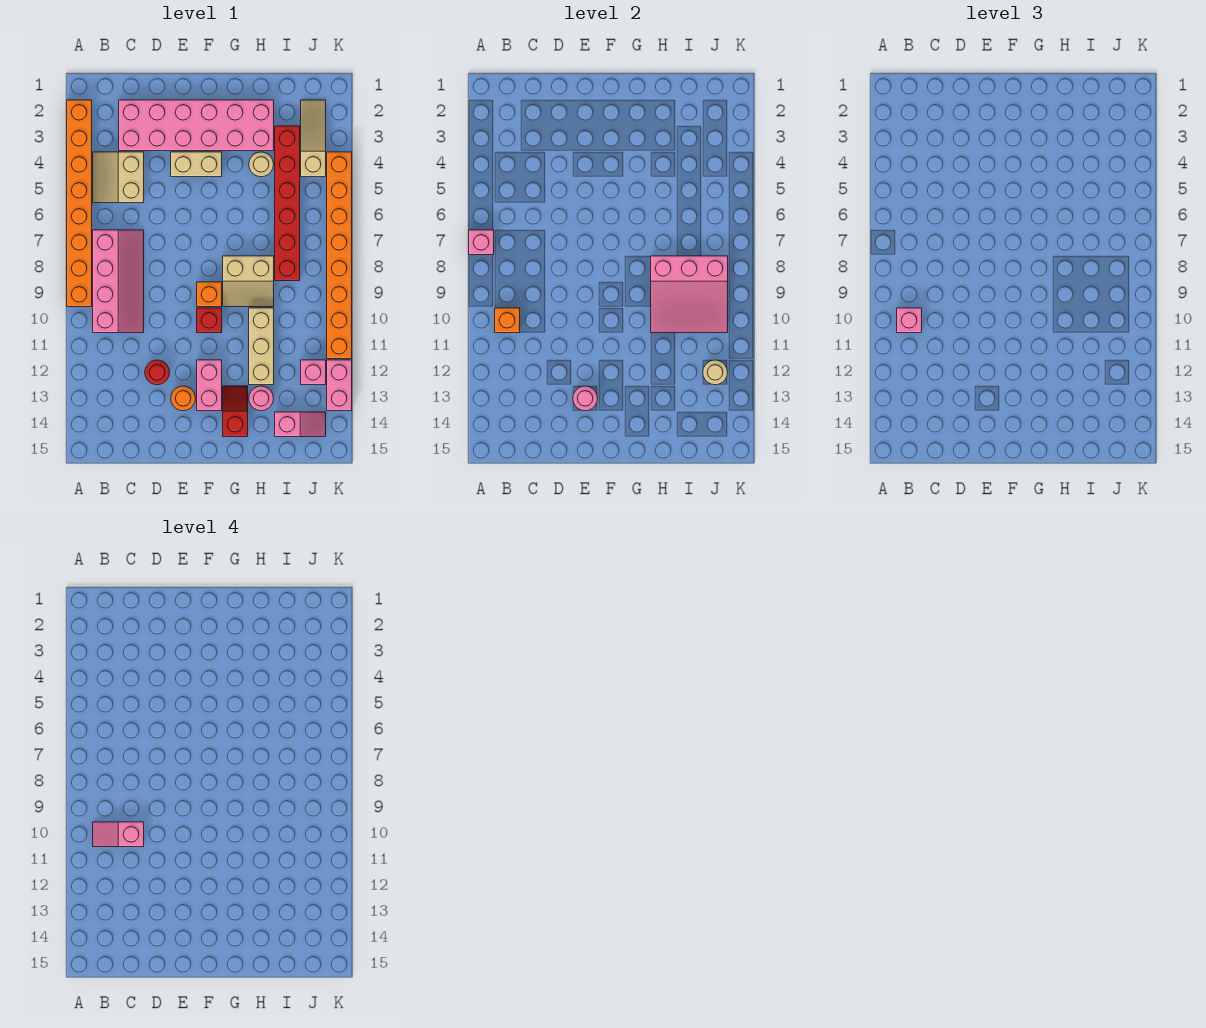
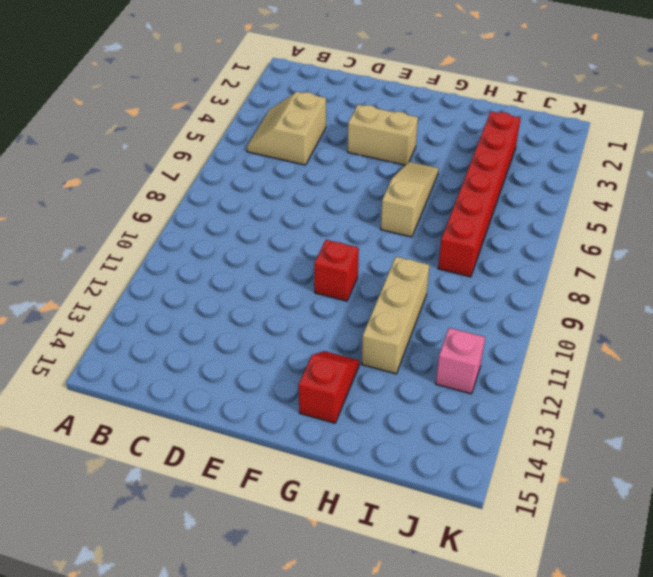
tan 1x3 slope [381,162,439,237] -> tan 1x3 slope moved to [301,100,326,177]
none -> orange 1x8 brick [67,100,92,307]
none -> pink 2x4 slope [93,230,144,333]
none -> pink 2x6 brick [119,100,274,151]

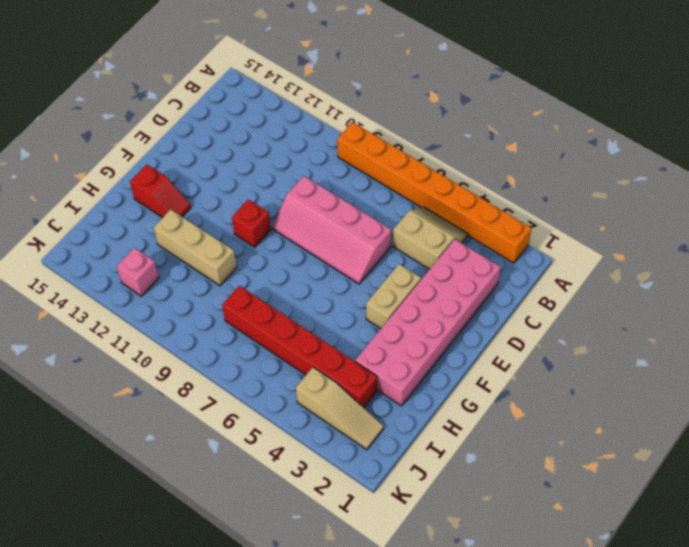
pink 2x4 slope [272,176,391,284] -> pink 2x4 slope moved to [93,230,144,333]
none -> red 1x1 round brick [145,360,170,385]
none -> orange 1x1 round brick [171,386,196,411]
none -> orange 1x1 brick [197,282,222,307]

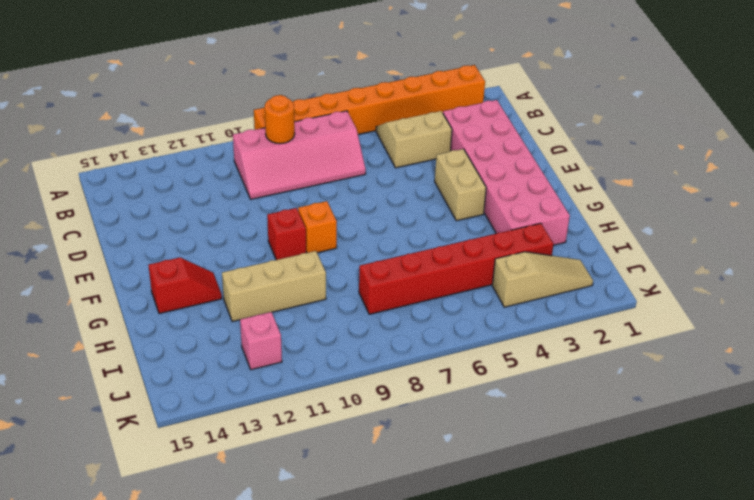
orange 1x1 round brick [265,95,295,144] -> orange 1x1 round brick moved to [171,386,196,411]
none -> red 1x1 round brick [145,360,170,385]
none -> pink 1x2 brick [197,360,222,411]
none -> tan 2x2 slope [223,256,274,307]

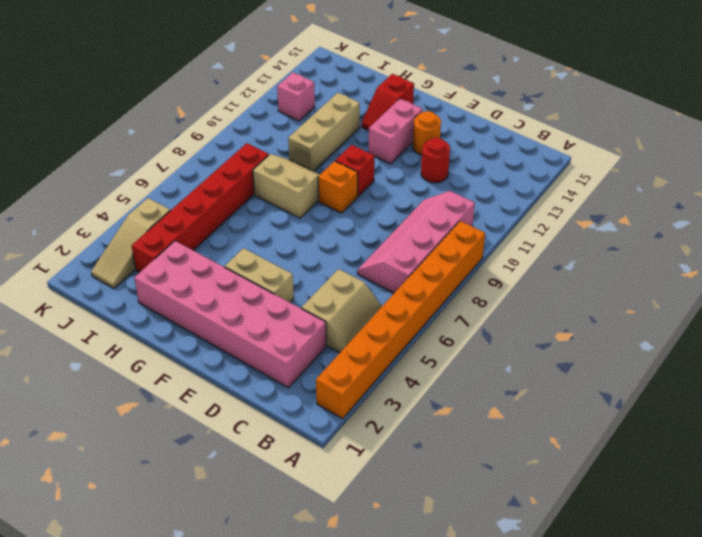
none -> tan 1x1 round brick [249,152,274,177]
none -> pink 1x1 round brick [249,386,274,411]
none -> pink 1x2 slope [275,412,326,437]

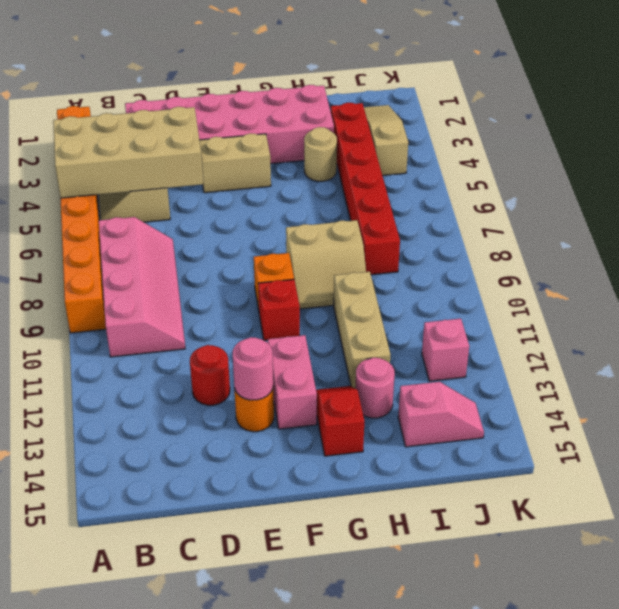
tan 2x4 brick [53,107,203,198] -> none
none -> orange 1x8 brick [327,152,352,359]
none -> pink 1x2 brick [327,360,352,411]
none -> pink 1x1 brick [469,230,494,255]

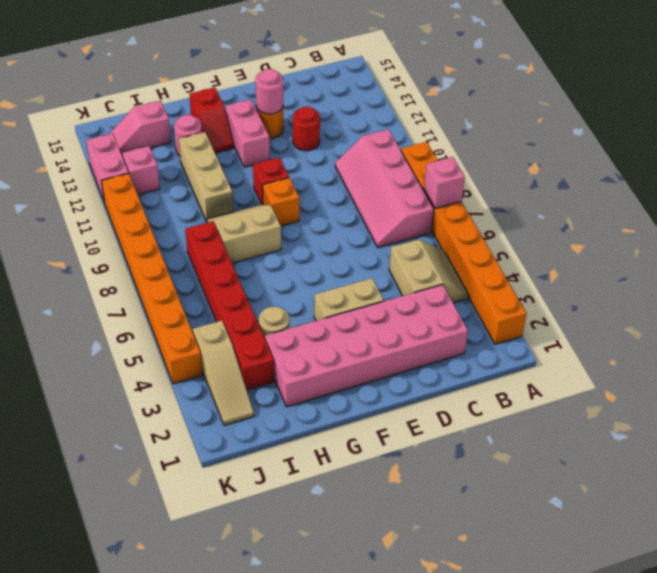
none -> orange 1x1 brick [495,308,520,333]
none -> pink 3x3 slope [651,256,728,333]
none -> tan 1x1 round brick [703,360,728,385]

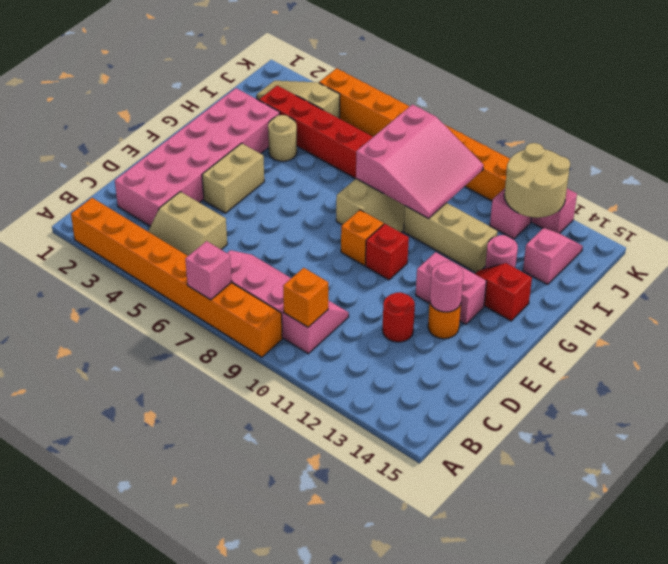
tan 2x2 round brick [504,143,570,218] -> tan 1x1 round brick [703,360,728,385]
none -> pink 1x1 brick [897,308,922,333]
none -> pink 1x2 slope [93,822,144,847]

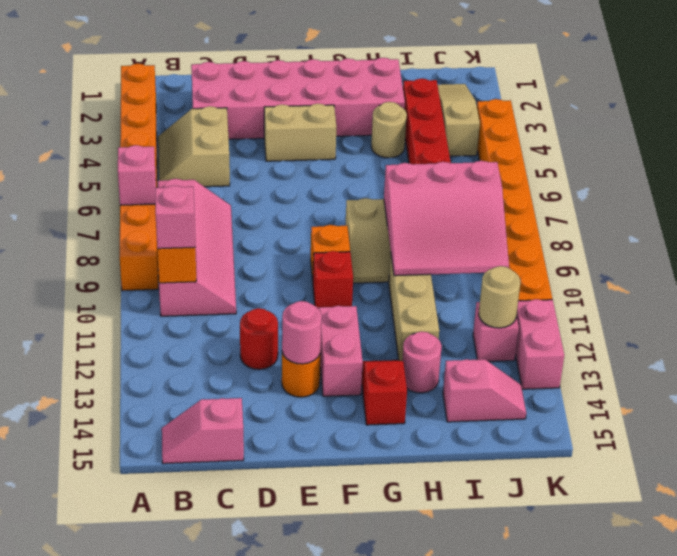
pink 1x2 slope [162,398,244,464] -> pink 1x2 slope moved to [93,822,144,847]

